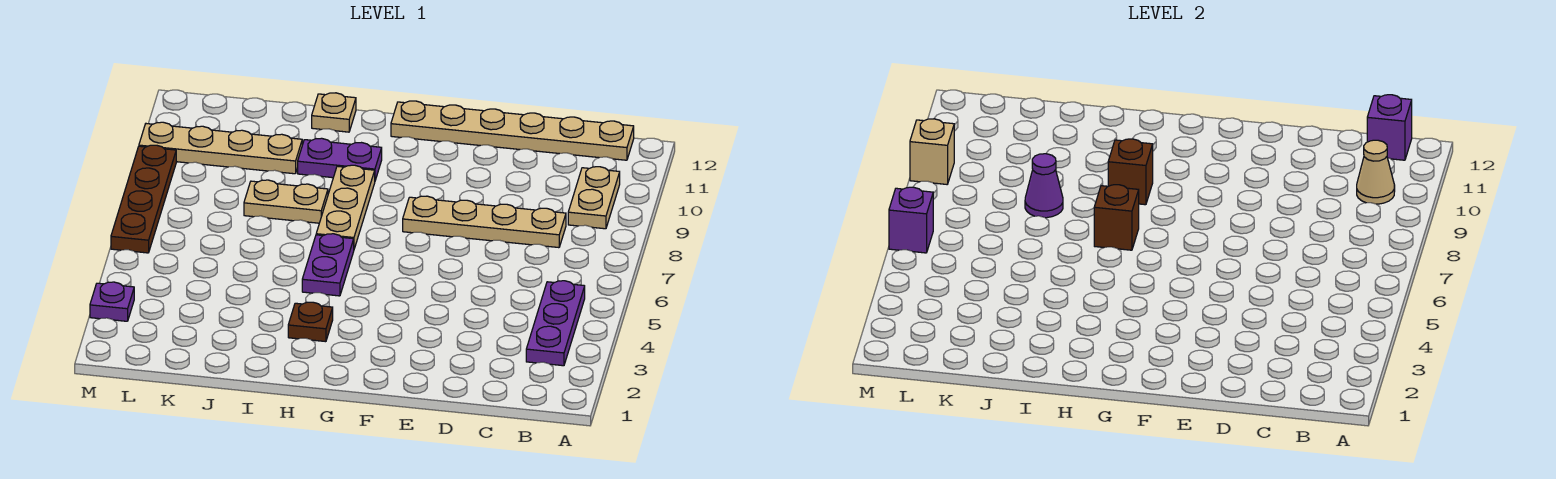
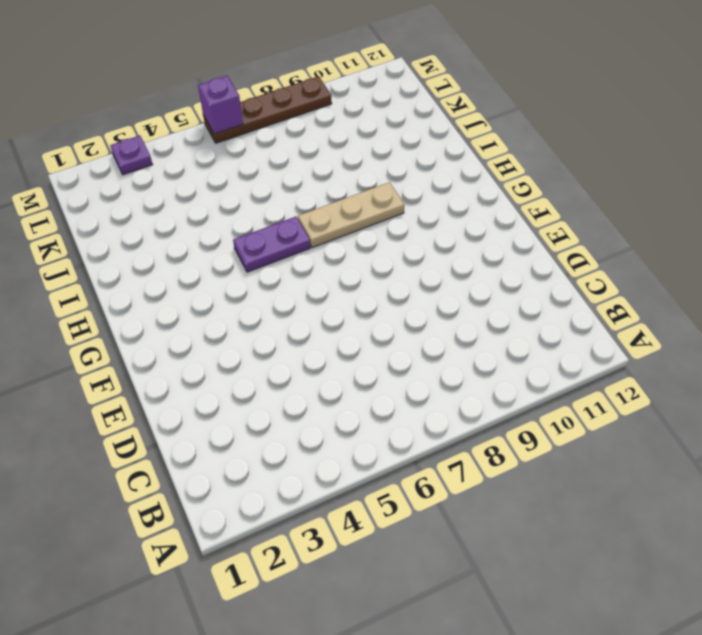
none -> purple 1x3 plate [526,281,585,366]
none -> tan 1x2 plate [568,167,620,229]
none -> tan 1x6 plate [391,101,634,160]

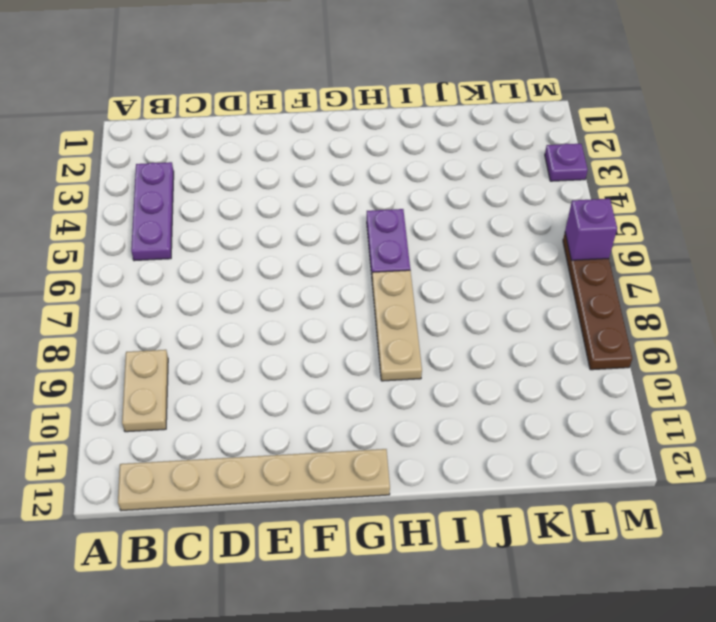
none -> tan 1x4 plate [403,196,566,248]
none -> brown 1x1 plate [288,302,333,342]
none -> purple 1x2 plate [298,138,382,180]

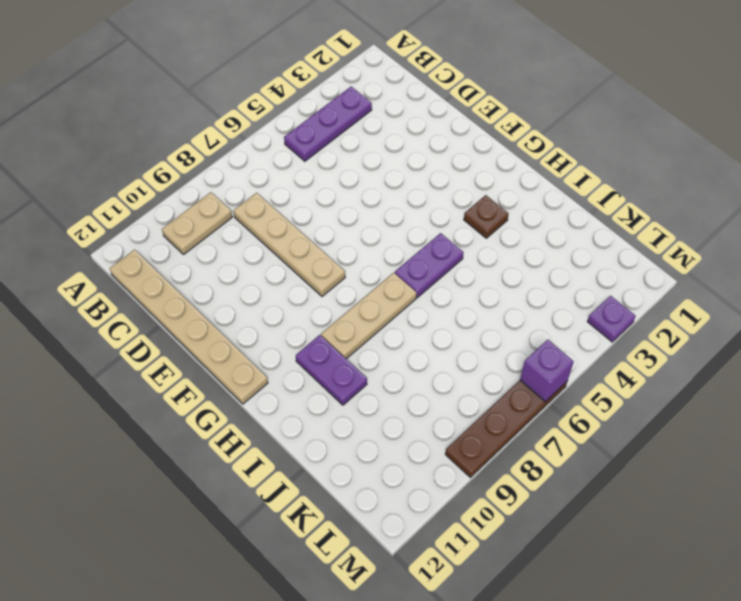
none -> tan 1x2 plate [244,180,328,223]
none -> tan 1x1 plate [312,93,356,132]
none -> tan 1x4 plate [139,122,302,174]

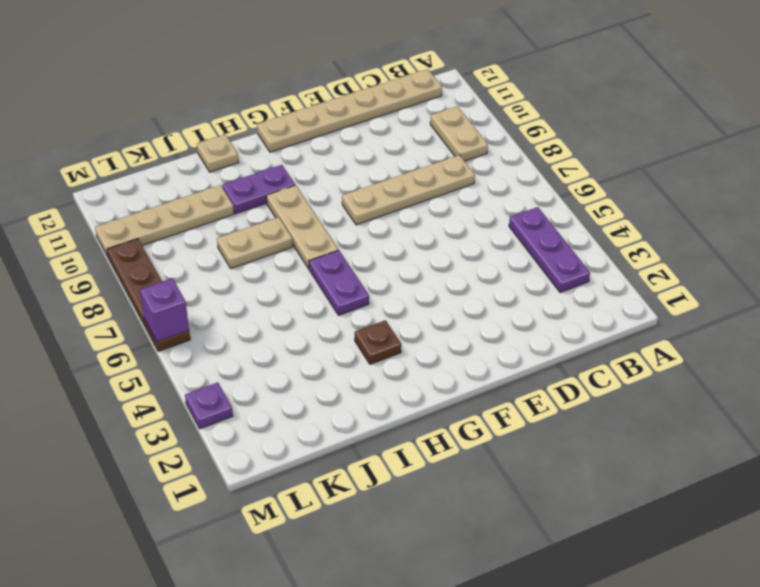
none -> tan 1x1 cone [1357,140,1395,204]
none -> purple 1x1 brick [1367,95,1412,160]
none -> brown 1x1 brick [1094,185,1139,250]

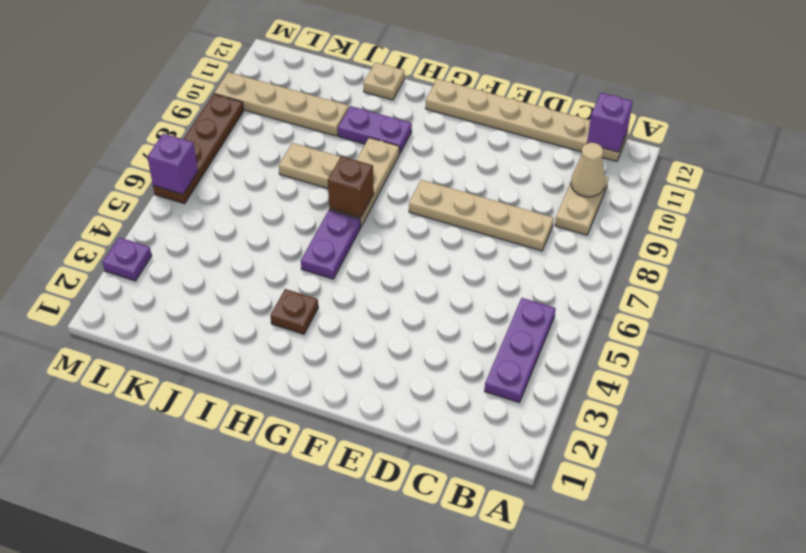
none -> brown 1x1 brick [1108,139,1153,205]
none -> purple 1x1 cone [1025,154,1063,218]
none -> tan 1x1 brick [910,119,954,184]

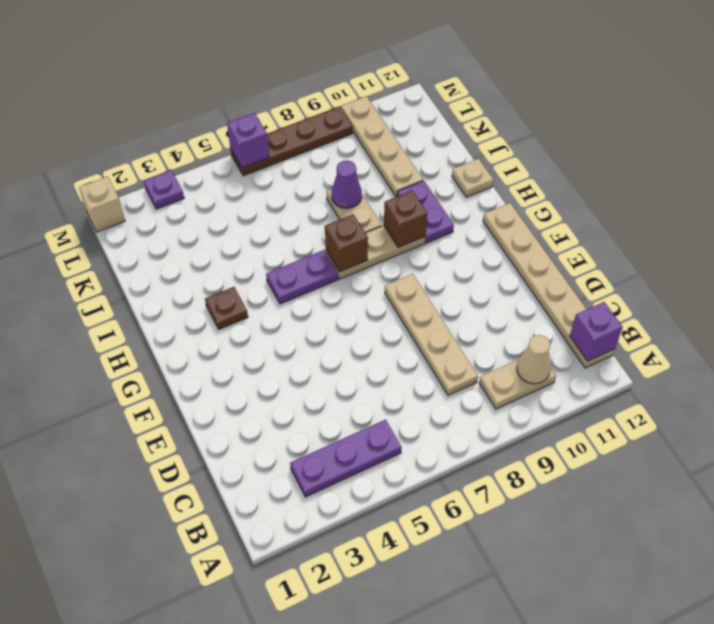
tan 1x1 brick [79,176,125,232] -> tan 1x1 brick moved to [910,119,954,184]

